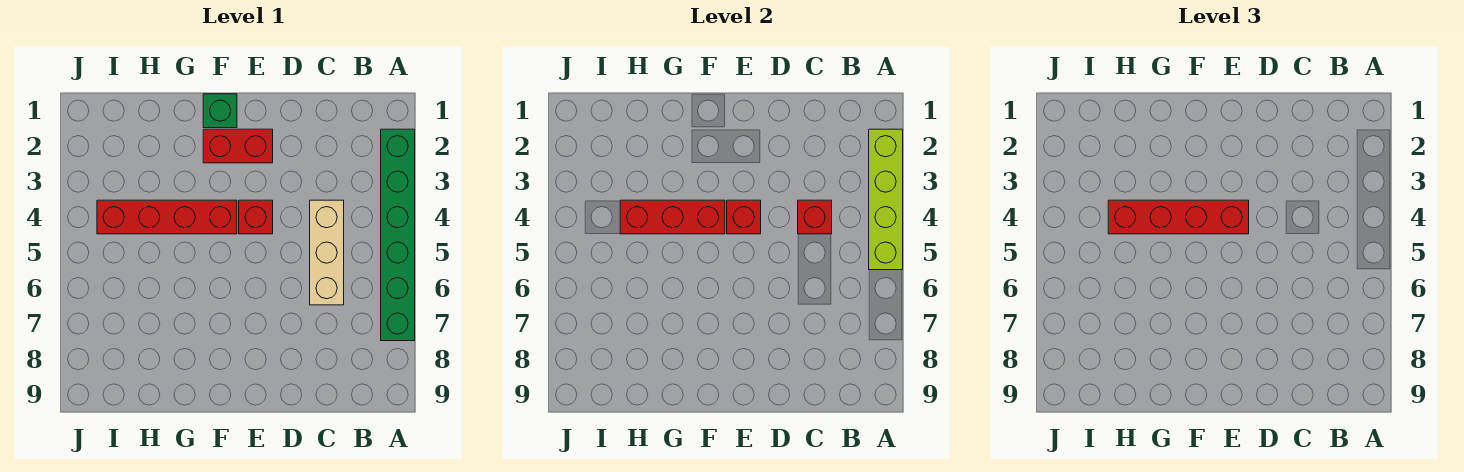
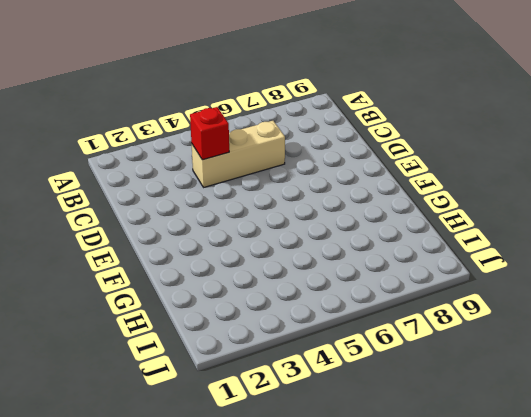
none -> green 1x6 brick [381,129,415,341]
none -> red 1x2 brick [203,129,273,163]

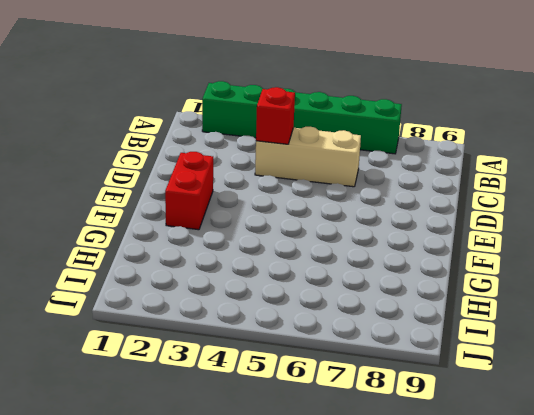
none -> red 1x1 brick [239,200,273,234]
none -> green 1x1 brick [203,94,237,128]

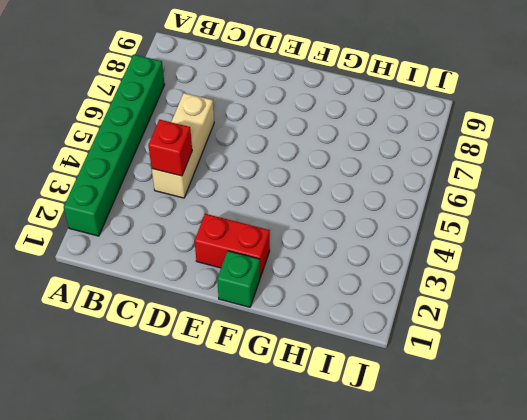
none -> red 1x1 brick [239,200,273,234]
none -> red 1x4 brick [97,200,237,234]

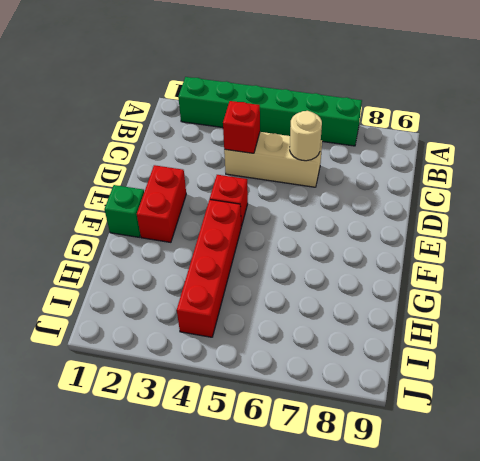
tan 1x1 round brick [290,111,322,161] -> none
none -> lime 1x4 brick [869,129,903,270]
none -> red 1x1 brick [727,200,761,234]

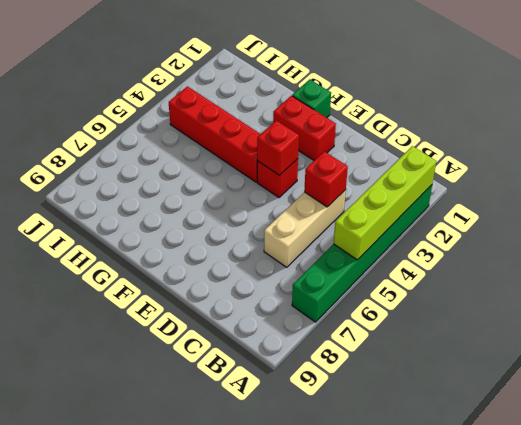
none -> red 1x3 brick [620,200,725,234]
none -> red 1x4 brick [1108,200,1249,234]

